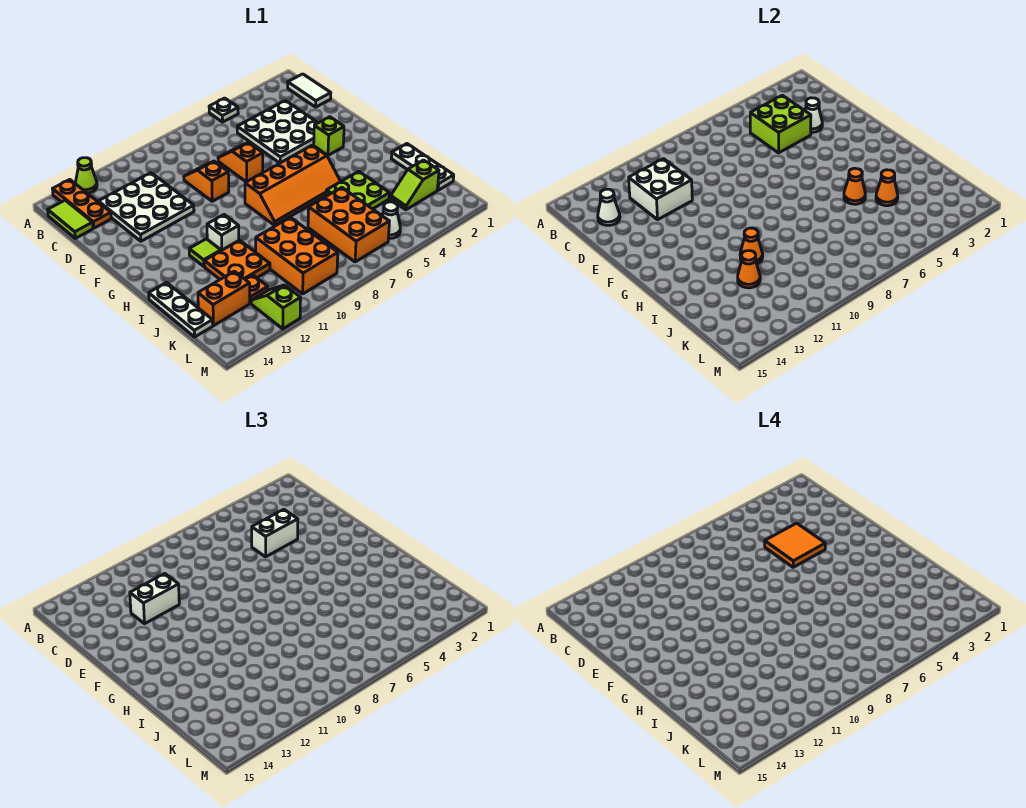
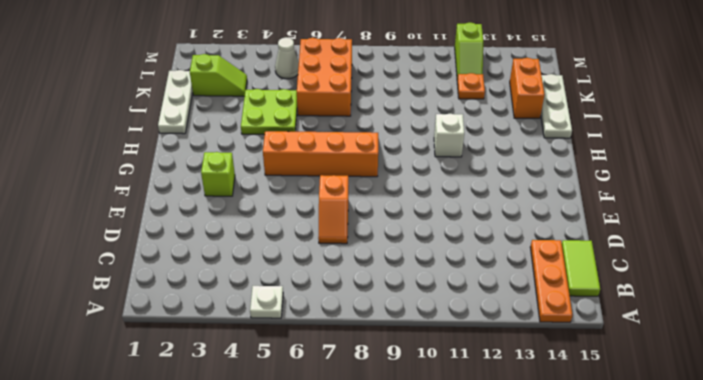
orange 1x2 brick [510,58,544,118] -> orange 1x2 brick turned to [198,271,250,326]
none -> lime 1x1 cone [75,158,97,193]
none -> white 1x2 tile [288,74,331,107]
none -> white 3x3 plate [237,101,317,163]
none -> white 3x3 plate [98,173,194,241]

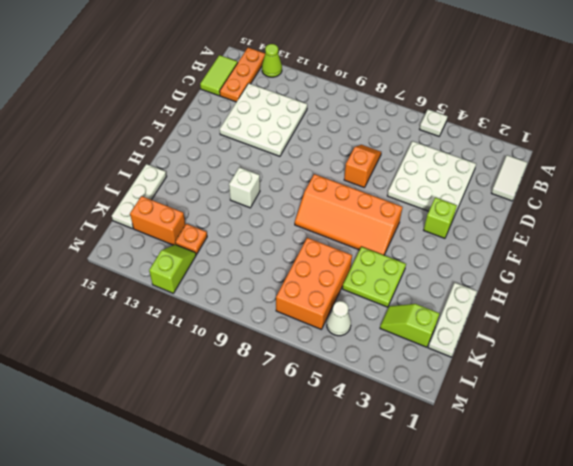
none -> orange 1x2 slope [184,161,229,201]
none -> lime 1x1 tile [189,239,221,266]
none -> orange 2x2 plate [204,240,270,279]
none -> orange 2x3 brick [256,217,338,294]

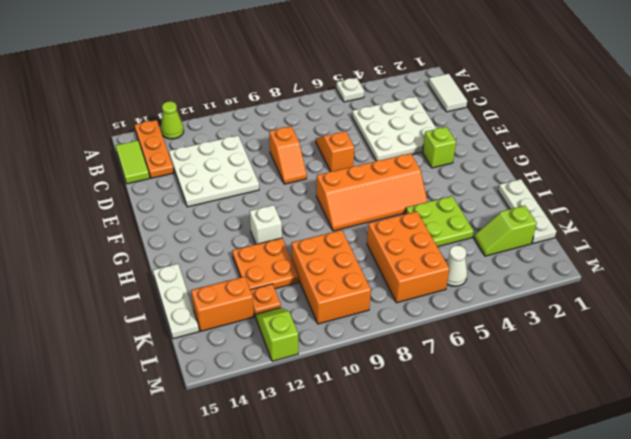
orange 1x2 slope [269,126,307,184] -> orange 1x2 slope turned to [184,161,229,201]
none -> lime 1x1 tile [189,239,221,266]
none -> lime 2x2 brick [750,95,811,153]
none -> white 2x2 brick [629,159,692,220]
none -> white 1x1 cone [598,189,620,225]

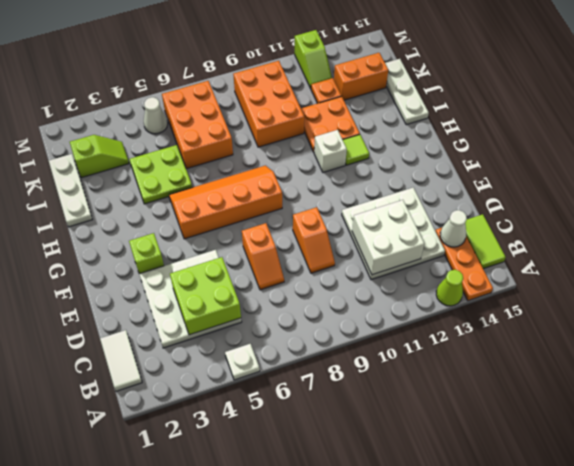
none -> white 1x1 cone [805,98,822,132]
none -> orange 1x1 cone [844,168,865,204]
none -> orange 1x1 cone [740,228,763,264]
none -> orange 1x1 cone [876,170,898,206]

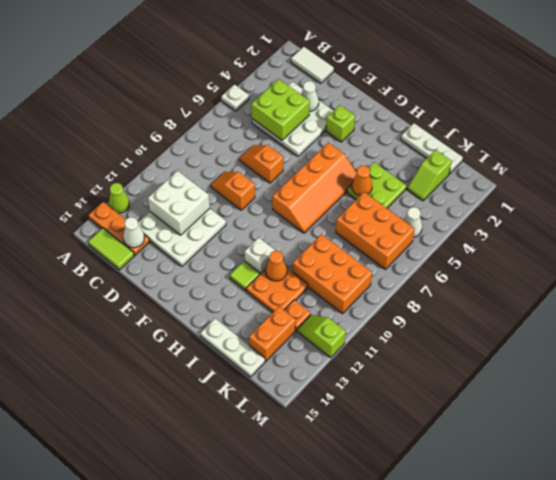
none -> orange 1x1 cone [876,170,898,206]
none -> orange 1x1 cone [738,251,760,288]
none -> white 1x2 brick [252,509,298,557]
none -> white 1x2 brick [130,574,179,624]

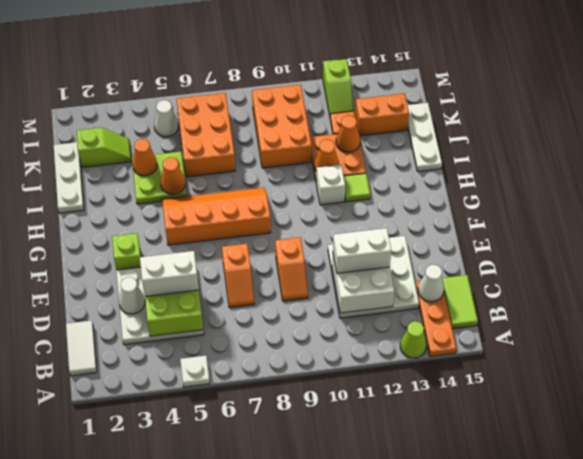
none -> orange 2x2 tile [765,523,825,567]

